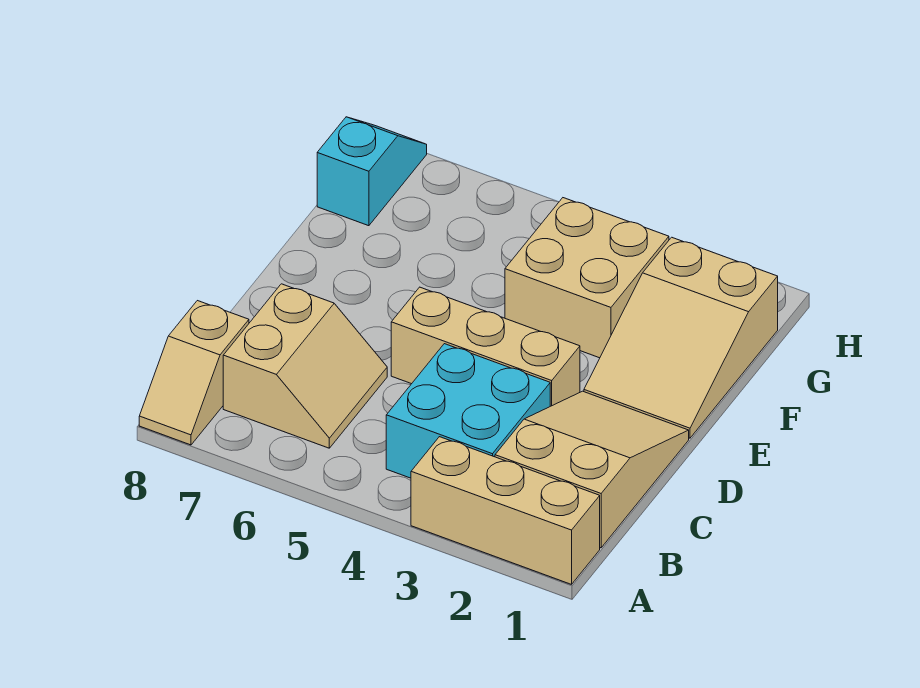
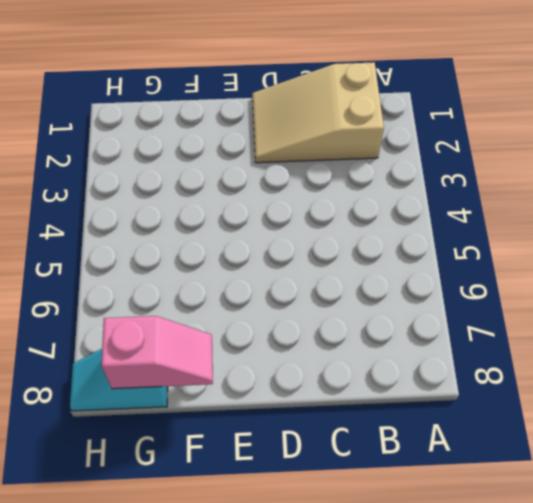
pink 1x2 slope [101,316,213,389] -> none
none -> tan 1x3 brick [411,437,600,584]
none -> tan 1x2 slope [139,301,249,445]

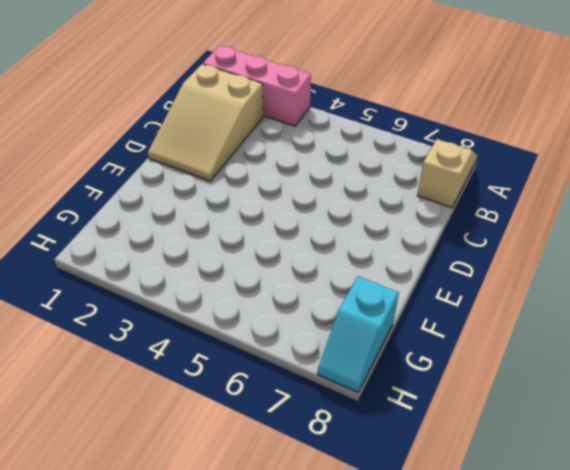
pink 1x3 brick [203,46,311,126] -> tan 1x3 brick [411,437,600,584]
none -> cyan 2x2 brick [386,344,550,478]
none -> tan 2x2 slope [223,284,387,448]

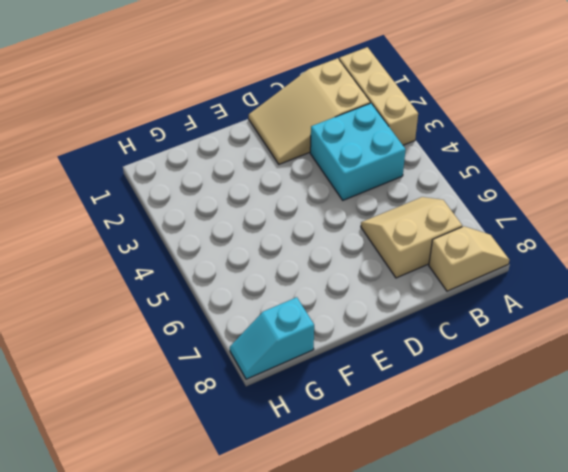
none -> tan 1x3 brick [391,287,580,406]
none -> tan 2x3 slope [584,237,778,438]

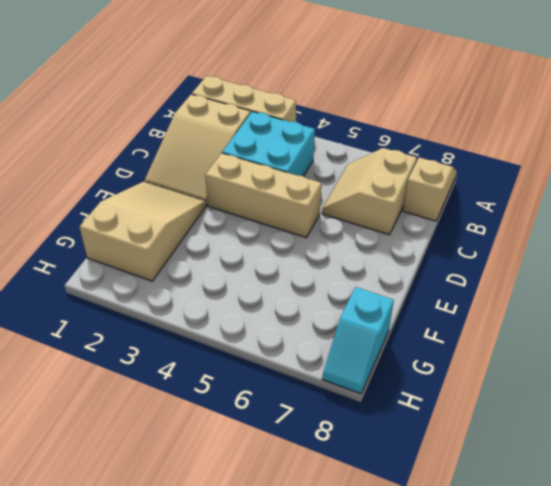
none -> tan 2x2 brick [505,198,669,358]

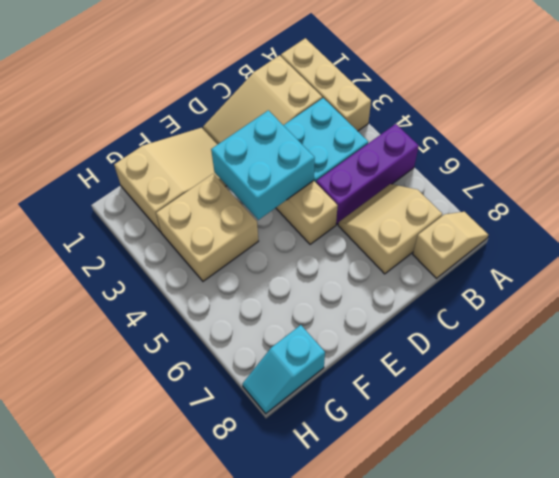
purple 1x3 brick [316,124,419,224] -> none
cyan 2x2 brick [211,110,315,220] -> none

